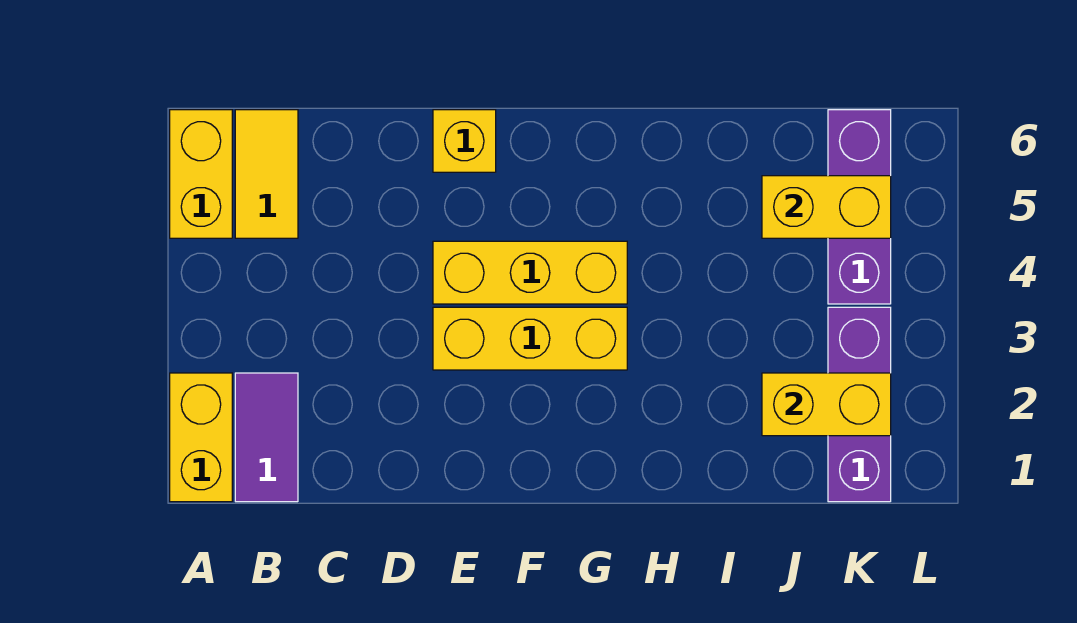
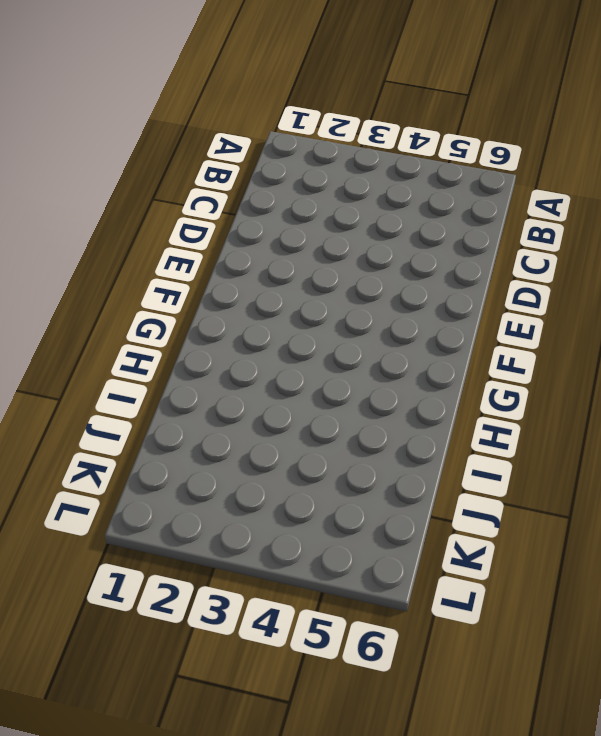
none -> yellow 1x2 brick [170,373,232,502]
none -> yellow 1x2 brick [170,110,232,238]

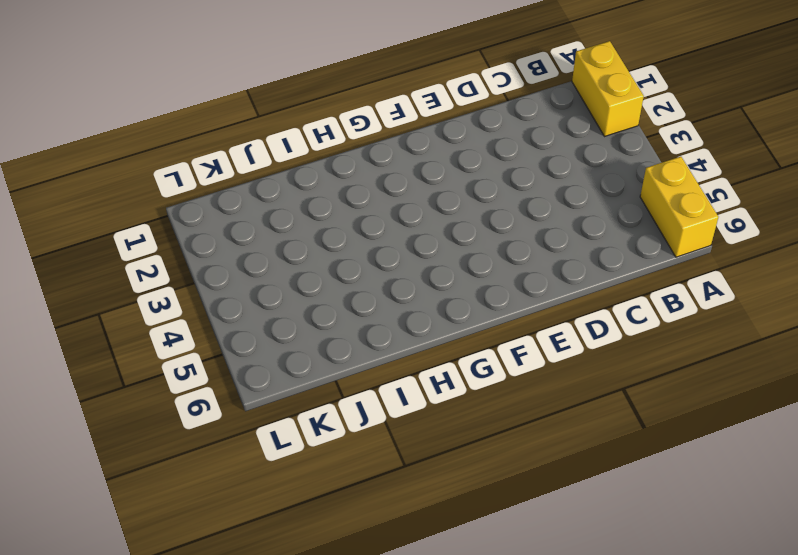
none -> purple 1x2 tile [235,373,298,502]
none -> yellow 1x2 tile [235,110,298,238]

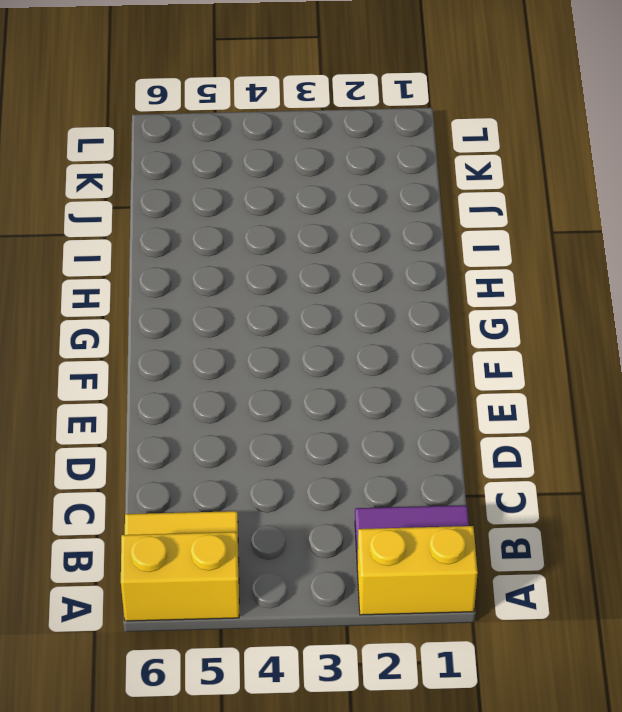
none -> yellow 1x3 brick [433,307,627,370]
none -> yellow 1x3 brick [433,241,627,304]

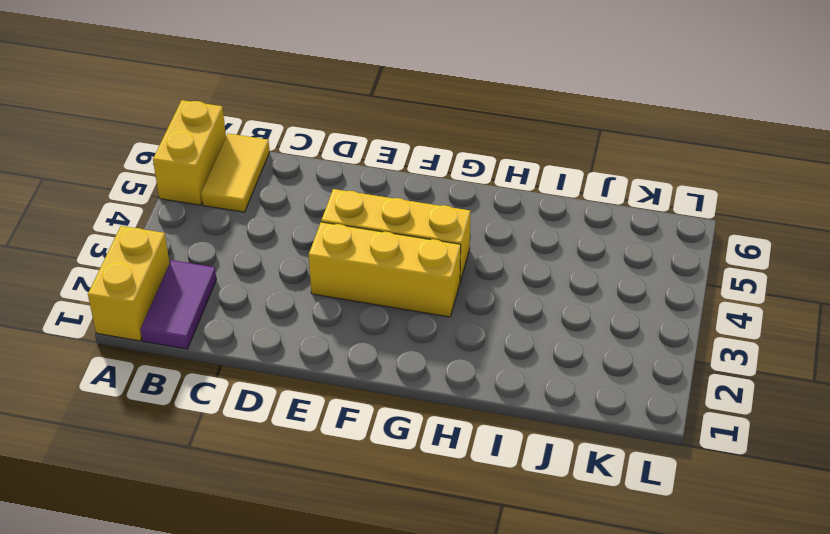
none -> yellow 1x1 brick [433,110,496,172]
none -> purple 1x3 brick [828,307,891,502]

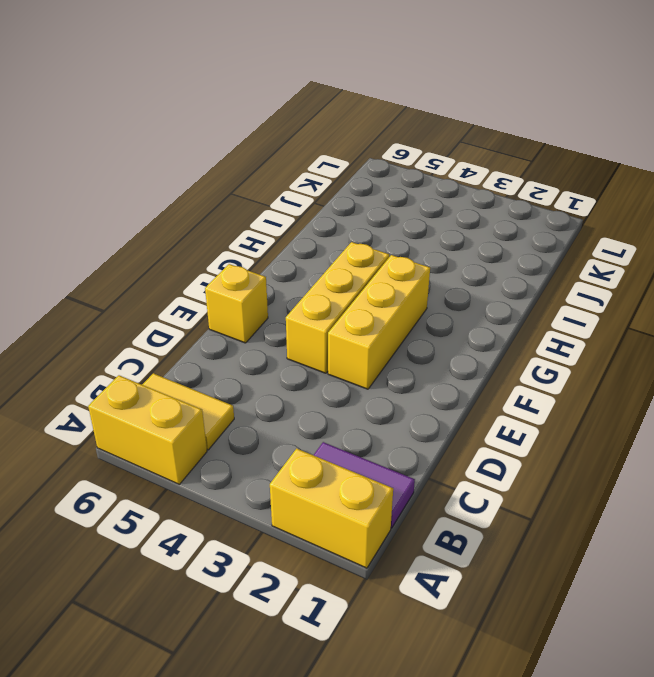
none -> purple 1x3 brick [828,307,891,502]
none -> purple 1x3 brick [828,110,891,304]

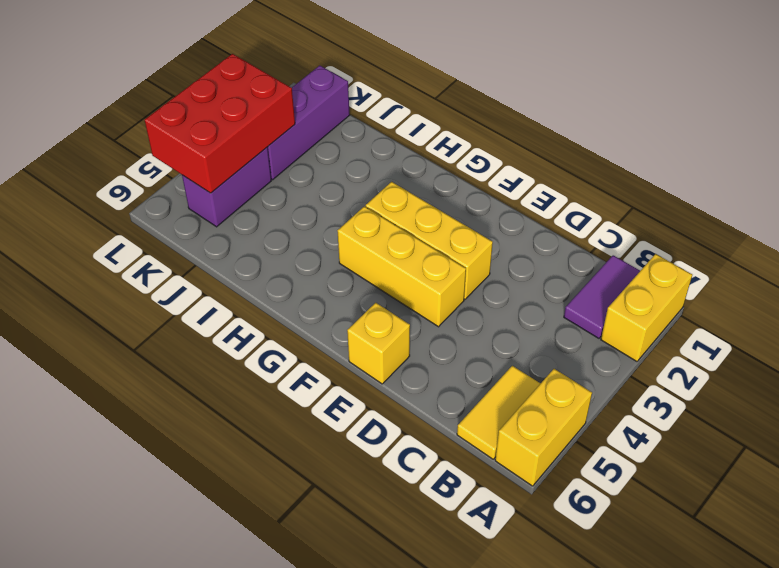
red 2x3 brick [145,54,295,193] -> yellow 1x2 brick [762,176,891,238]
purple 1x2 brick [182,147,271,227] -> purple 1x3 brick [828,110,891,304]
none -> yellow 1x2 brick [762,373,891,436]

